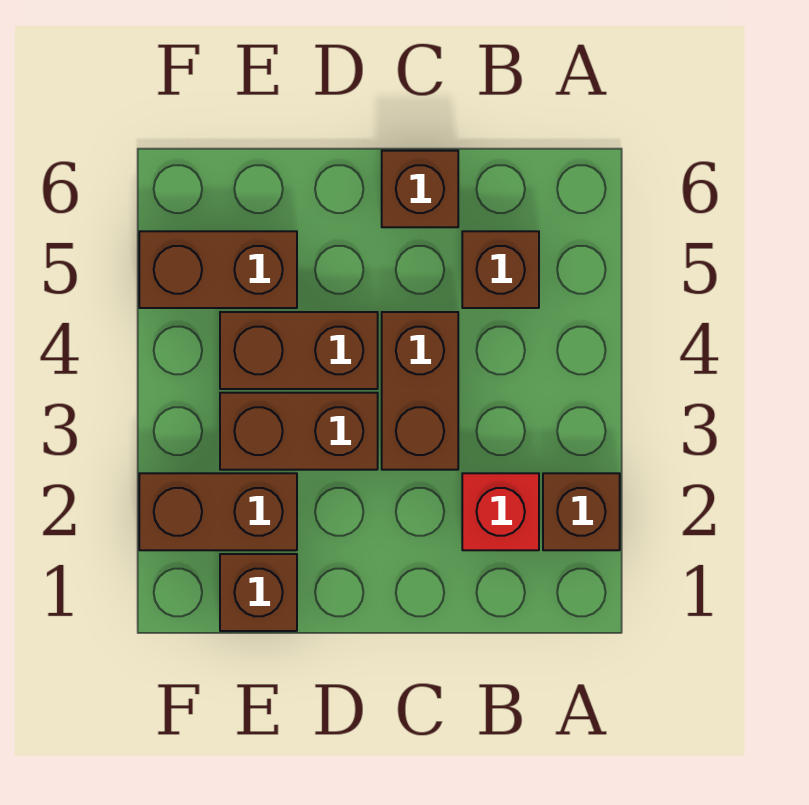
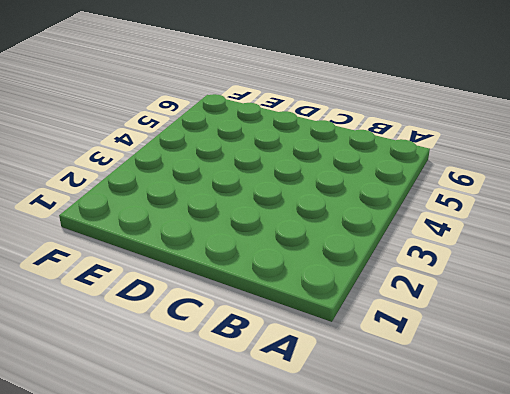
none -> brown 1x1 brick [543,473,620,550]
none -> red 1x1 brick [462,473,539,550]

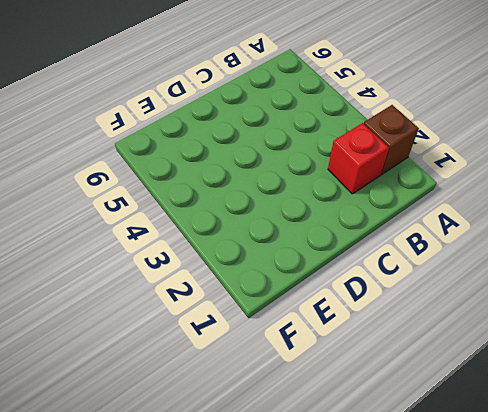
none -> brown 1x1 brick [462,231,539,308]
none -> brown 1x2 brick [382,312,458,470]

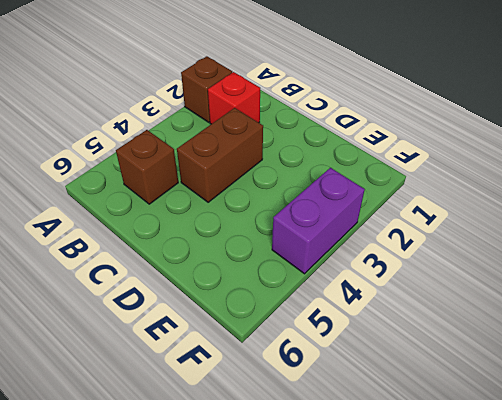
purple 1x2 brick [272,168,365,274] -> none
none -> brown 1x1 brick [382,151,458,227]
none -> brown 1x2 brick [220,393,378,470]

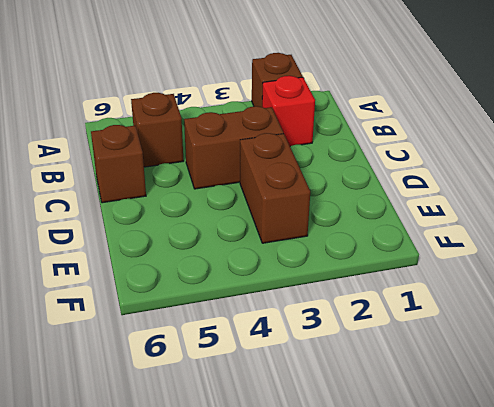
none -> brown 1x2 brick [220,312,378,389]
none -> brown 1x1 brick [220,554,297,631]

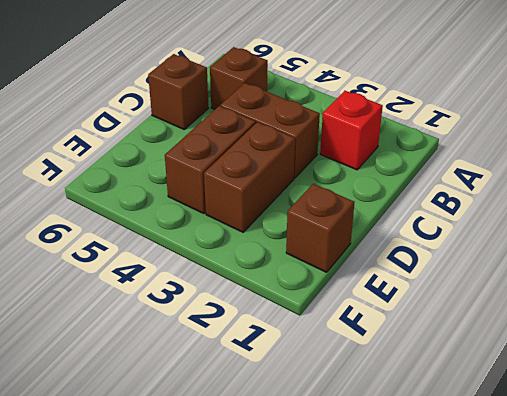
none -> brown 1x1 brick [543,473,620,550]
none -> brown 1x2 brick [139,473,297,550]

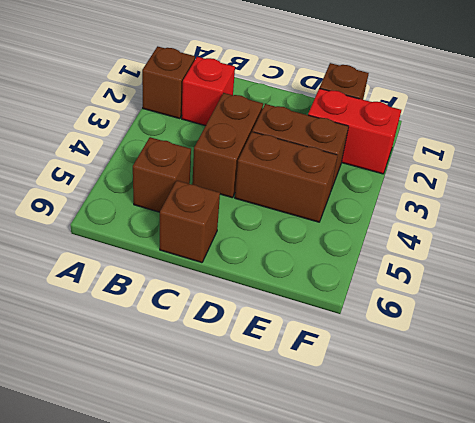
red 1x2 brick [308,88,401,174] -> brown 1x2 brick [139,473,297,550]
none -> brown 1x2 brick [139,231,297,308]

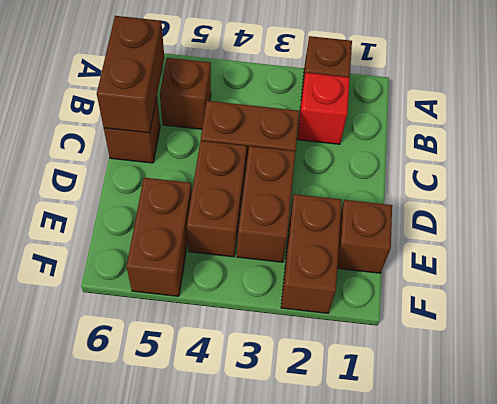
brown 1x2 brick [97,16,164,133] -> none

